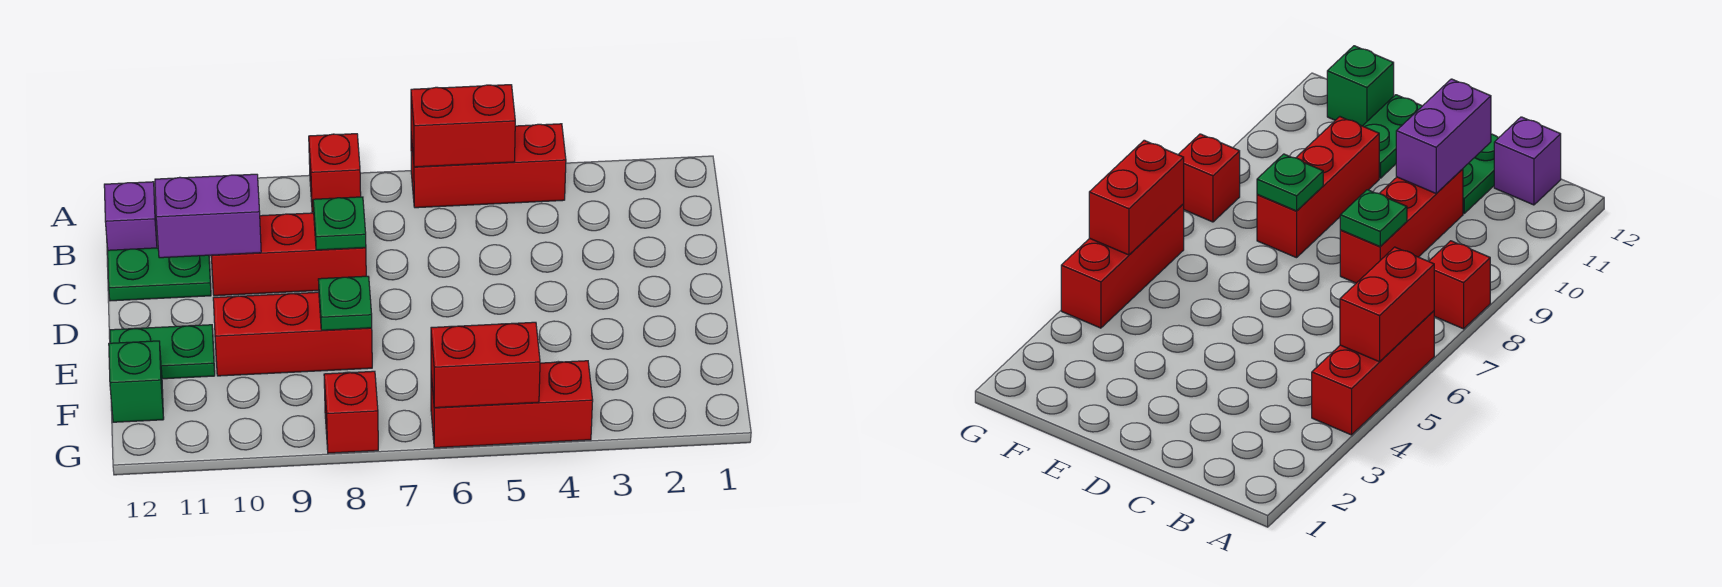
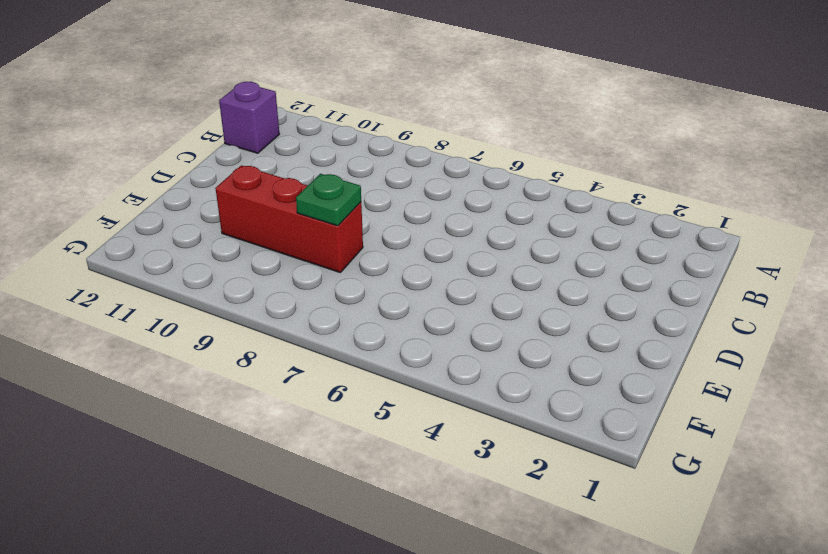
none -> red 1x3 brick [411,124,566,208]
none -> red 1x1 brick [309,134,361,213]
none -> red 1x3 brick [211,213,366,296]

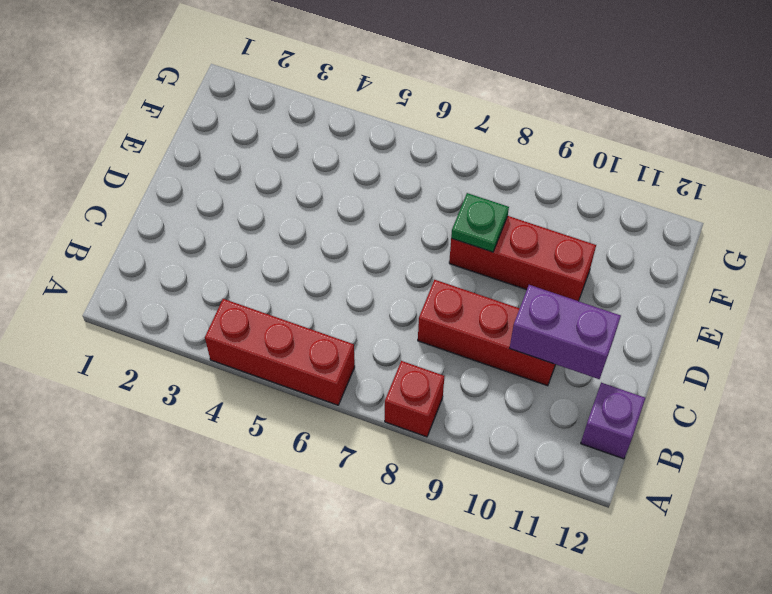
none -> green 1x2 plate [108,248,211,301]
none -> green 1x2 plate [110,325,215,379]
none -> green 1x1 brick [109,341,164,422]

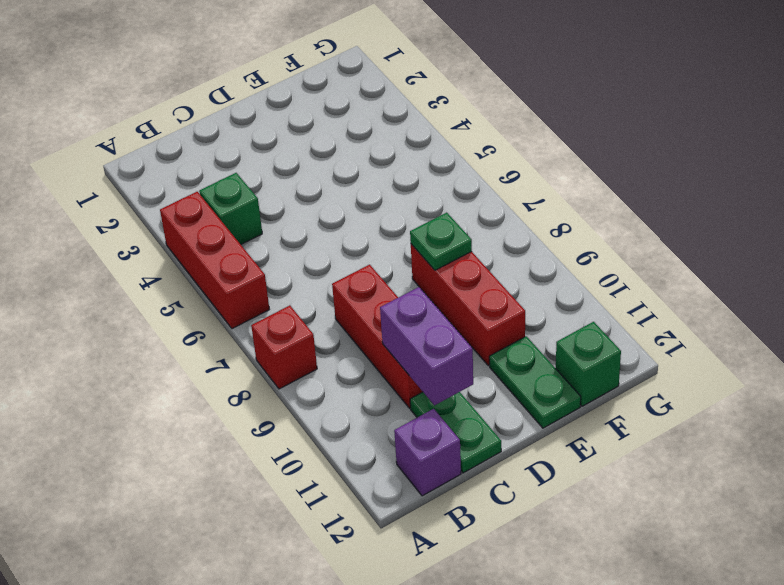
green 1x1 brick [199,173,262,244] -> none
none -> red 1x3 brick [431,361,593,448]
none -> red 1x1 brick [324,371,378,453]
none -> red 1x2 brick [411,85,515,167]

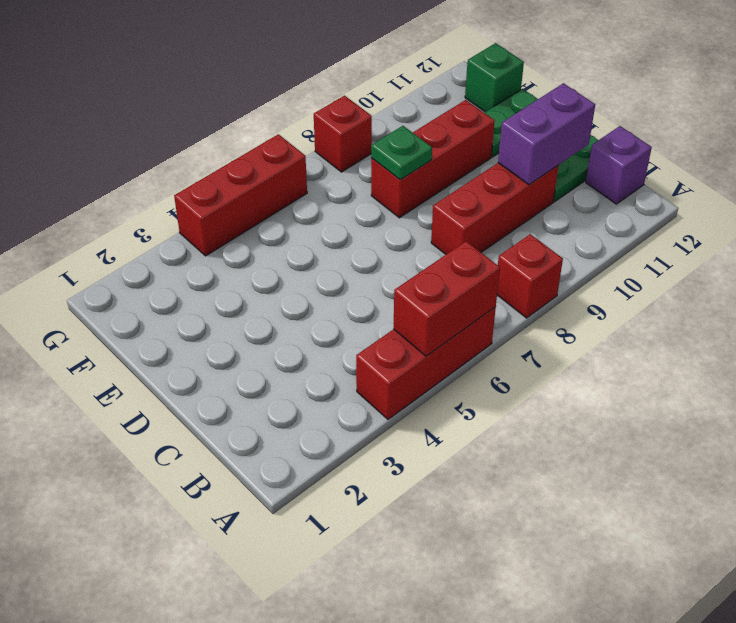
none -> green 1x1 plate [313,197,366,250]
none -> red 1x2 brick [431,322,540,408]

